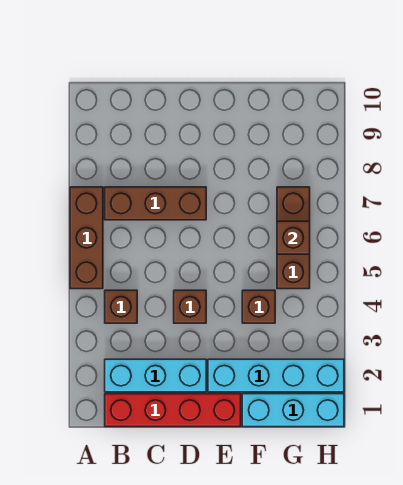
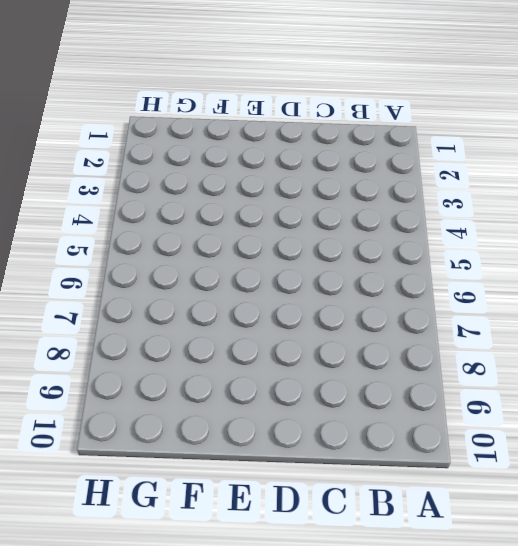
none -> brown 1x3 brick [70,187,103,289]
none -> red 1x4 brick [105,394,241,427]

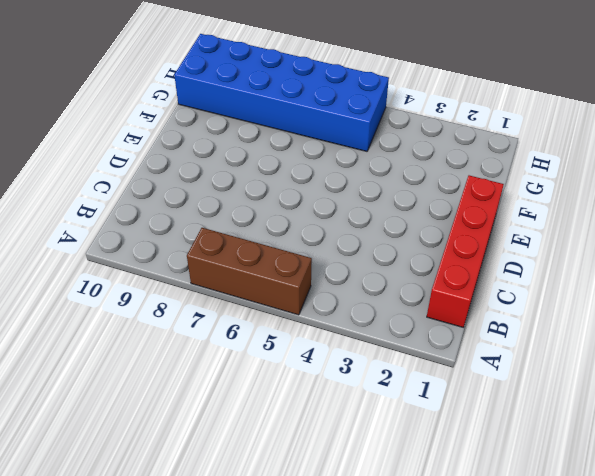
blue 2x6 brick [174,34,389,151] -> brown 1x3 brick [277,187,310,289]
none -> cyan 1x3 brick [105,359,206,392]
none -> brown 1x1 brick [105,290,137,323]

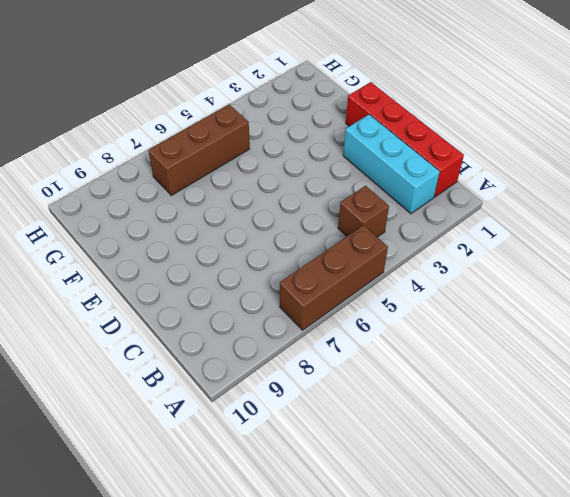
none -> brown 1x3 brick [105,187,206,220]
none -> brown 1x1 brick [174,290,206,323]

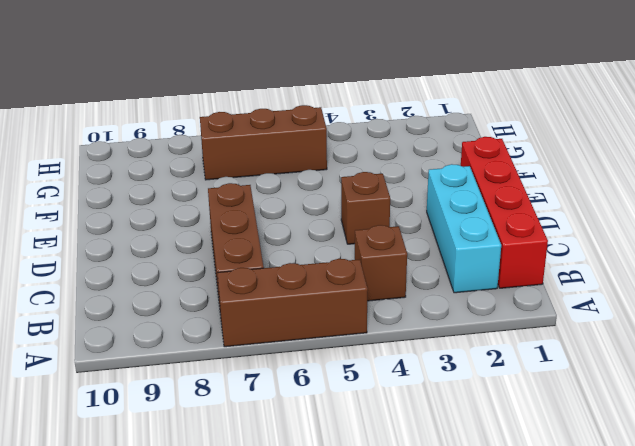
none -> cyan 1x4 brick [208,359,344,392]
none -> cyan 1x3 brick [242,394,344,427]

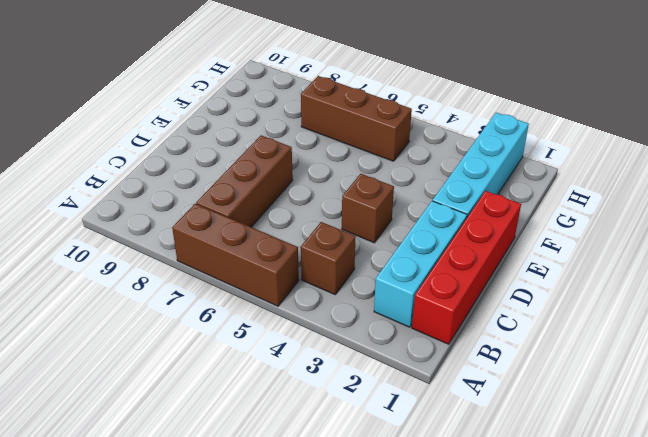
none -> cyan 1x3 brick [242,394,344,427]
none -> brown 1x1 brick [242,290,275,323]

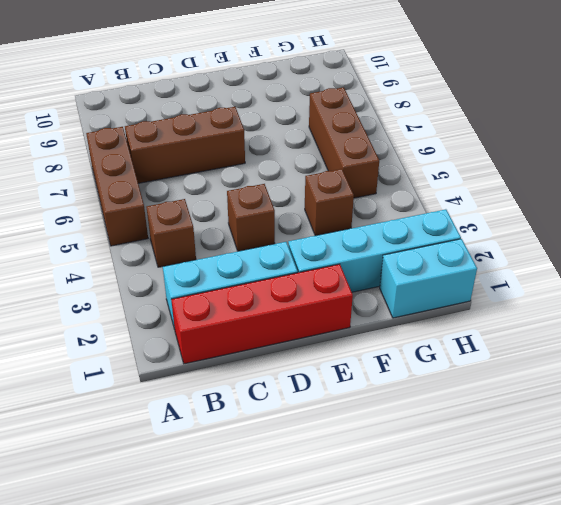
cyan 1x2 brick [380,239,477,318] -> cyan 1x3 brick [242,394,344,427]
none -> brown 1x1 brick [277,221,310,254]

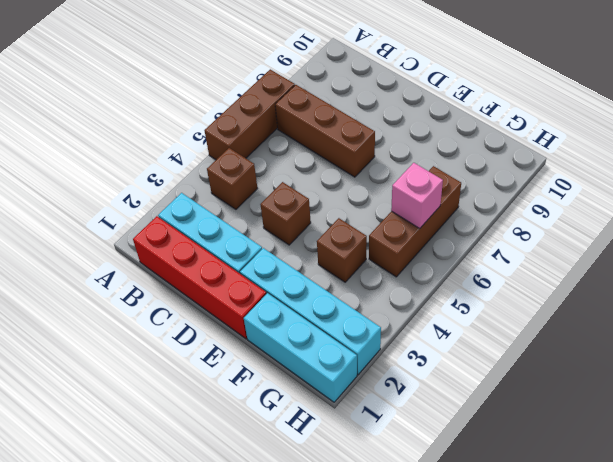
pink 1x1 brick [391,163,443,228] -> brown 1x1 brick [277,221,310,254]

